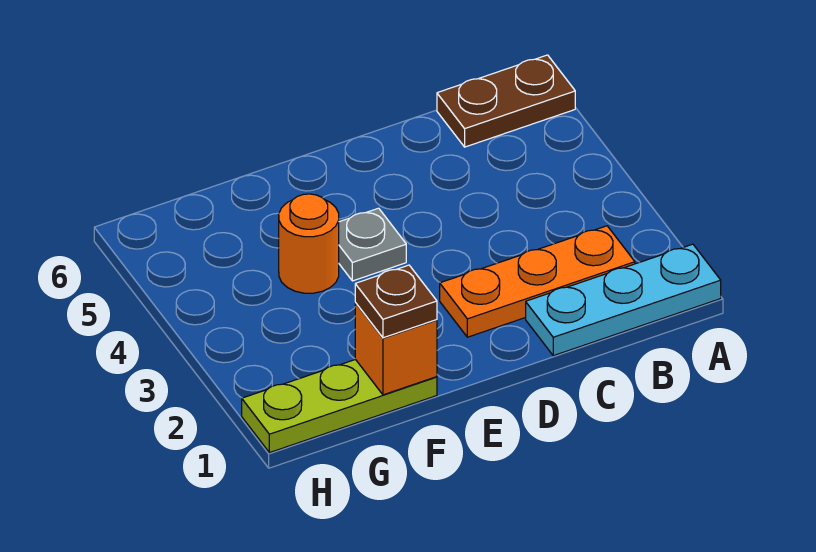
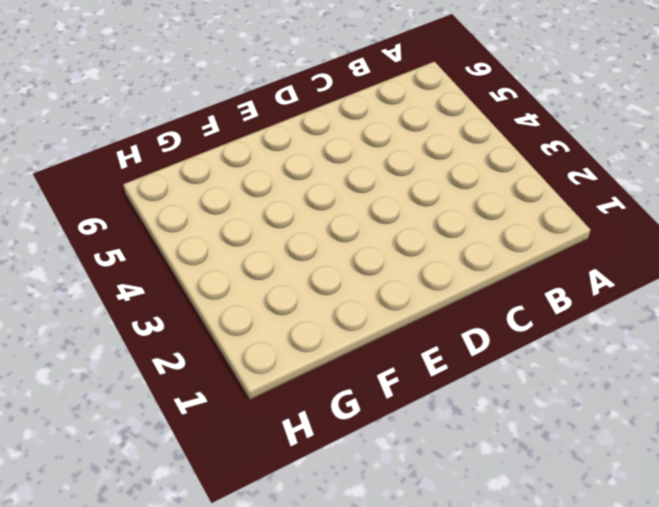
none -> cyan 1x3 plate [526,244,721,356]
none -> brown 1x2 plate [437,55,575,147]

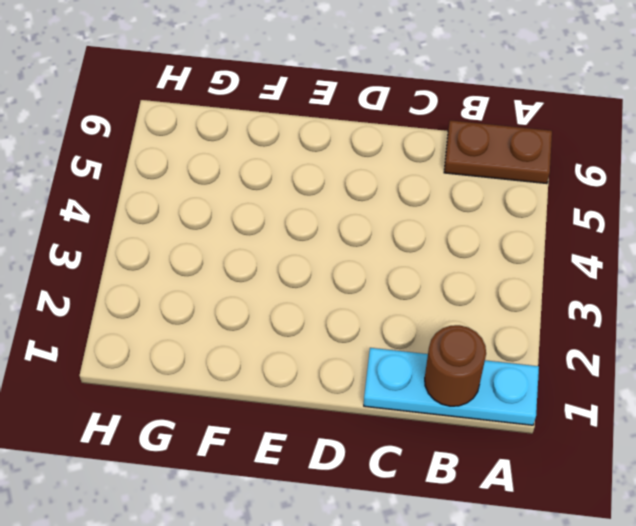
brown 1x1 round brick [425,325,486,406] -> none
none -> orange 1x3 plate [440,226,635,337]
none -> grey 1x1 plate [339,208,406,281]

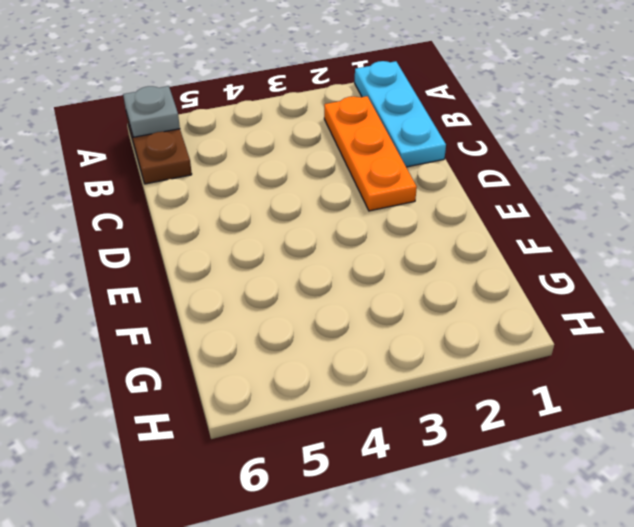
grey 1x1 plate [123,86,180,137] -> grey 1x1 plate moved to [339,208,406,281]
none -> lime 1x3 plate [242,359,437,453]
none -> orange 1x1 round brick [279,194,339,293]

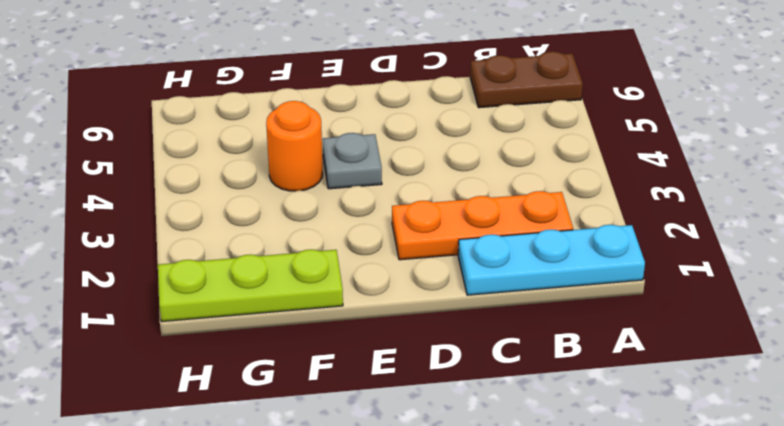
none -> orange 1x1 brick [355,302,437,395]
none -> brown 1x1 plate [355,265,437,338]

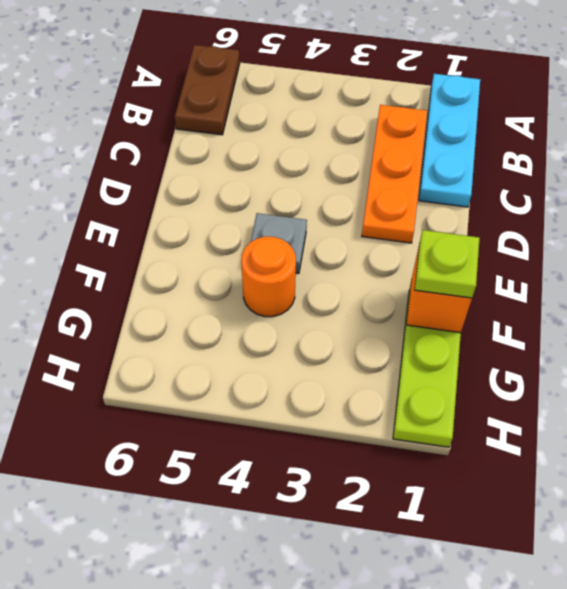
lime 1x1 plate [415,230,480,298] -> brown 1x1 plate [355,265,437,338]

